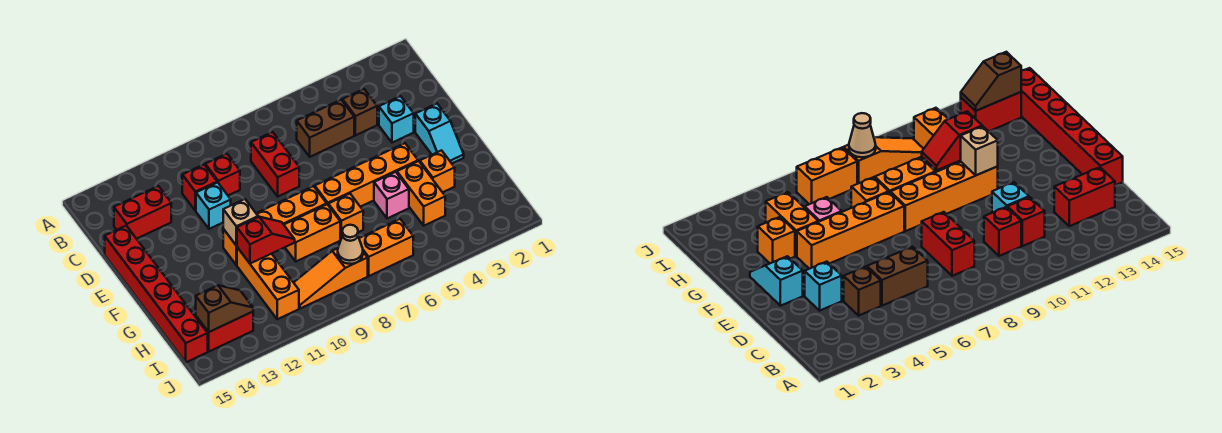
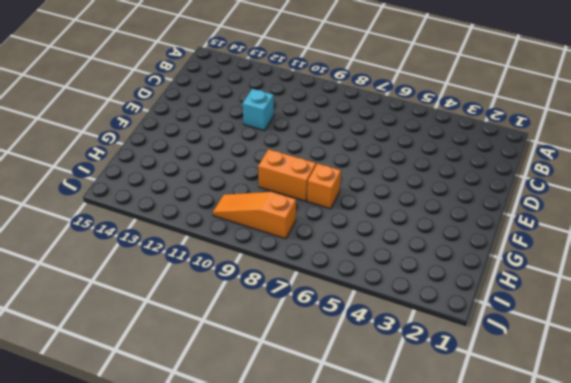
none -> brown 1x1 brick [342,89,377,135]
none -> brown 1x2 brick [297,100,354,157]
none -> red 1x2 brick [251,132,299,196]

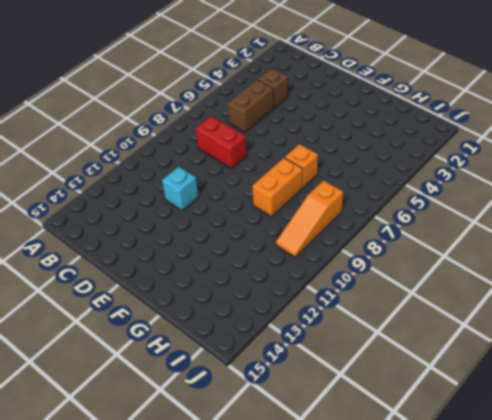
none -> red 1x1 brick [205,154,240,195]
none -> red 1x1 brick [182,165,217,211]
none -> red 1x2 brick [114,186,171,239]

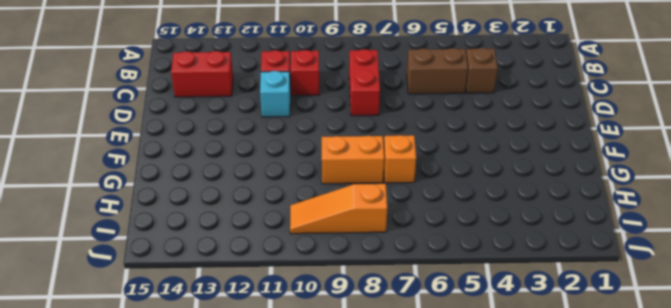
none -> cyan 1x1 brick [379,96,414,143]
none -> red 1x6 brick [105,226,208,362]
none -> cyan 1x2 slope [415,104,464,163]

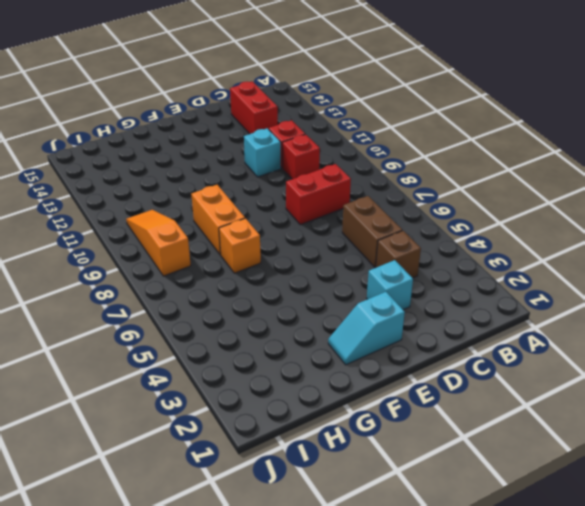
none -> red 1x6 brick [105,226,208,362]
none -> orange 1x4 brick [315,143,418,207]
none -> orange 1x4 brick [223,186,327,265]

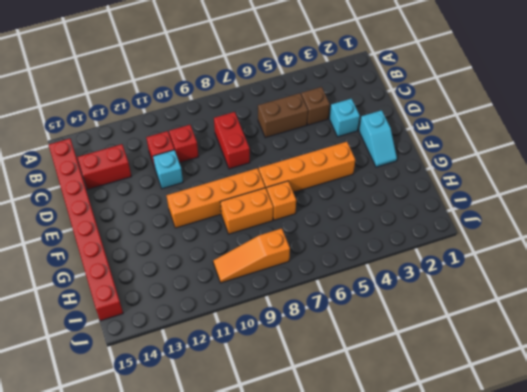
red 1x8 brick [49,139,123,321] -> red 1x6 brick [105,226,208,362]
none -> orange 1x1 brick [420,150,455,192]
none -> orange 1x2 brick [397,161,445,226]
none -> pink 1x1 brick [374,172,409,218]

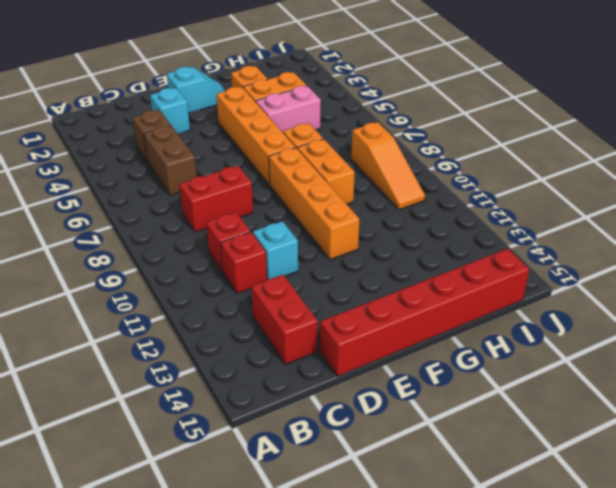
pink 1x2 brick [256,86,321,132] -> pink 1x1 brick [374,172,409,218]
none -> orange 1x3 brick [237,247,299,319]
none -> orange 1x2 brick [359,219,413,276]
none -> red 1x2 brick [196,312,253,351]

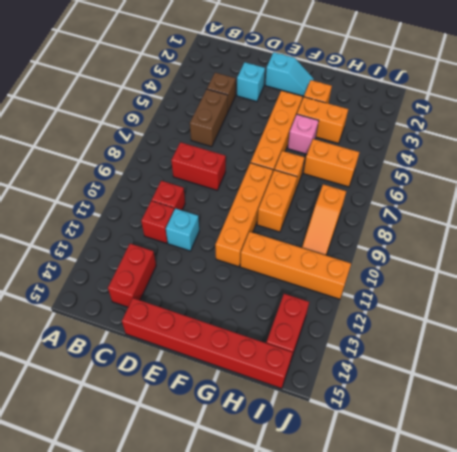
orange 1x4 brick [240,232,351,299] -> orange 1x3 brick [237,247,299,319]
orange 1x2 brick [304,139,359,187] -> orange 1x2 brick turned to [359,219,413,276]
none -> tan 1x1 brick [223,199,258,246]
none -> red 1x2 slope [237,217,295,264]
none -> tan 1x1 cone [338,225,363,264]

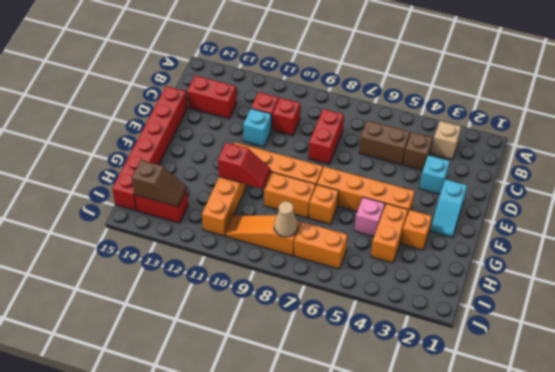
tan 1x1 brick [432,121,461,159] -> tan 1x1 brick moved to [223,199,258,246]

